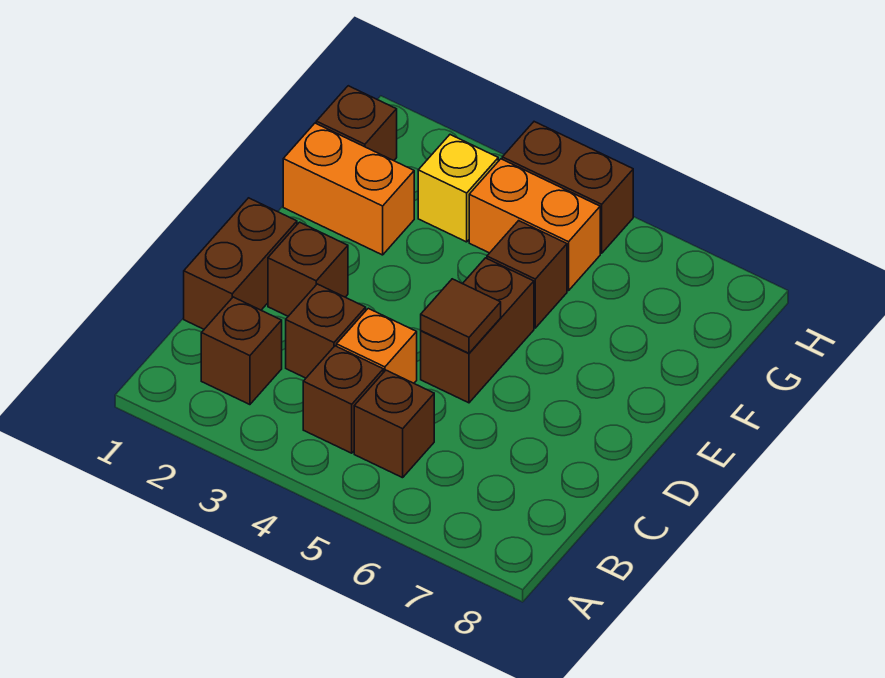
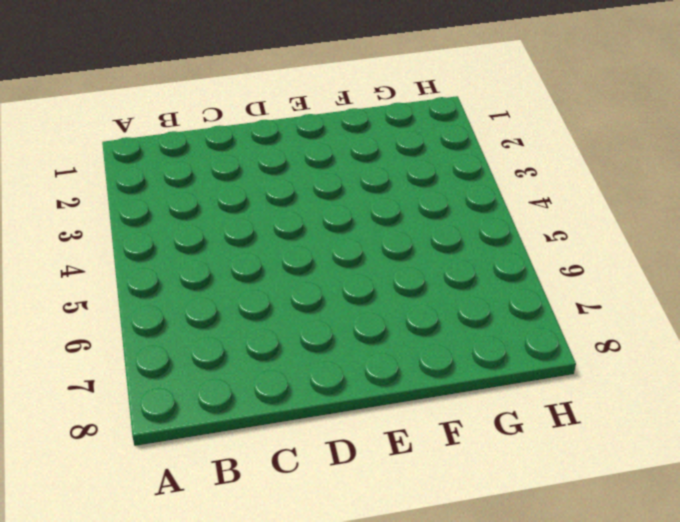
none -> brown 1x1 brick [201,297,282,405]
none -> brown 1x1 brick [303,346,383,453]
none -> brown 1x1 brick [354,370,434,478]

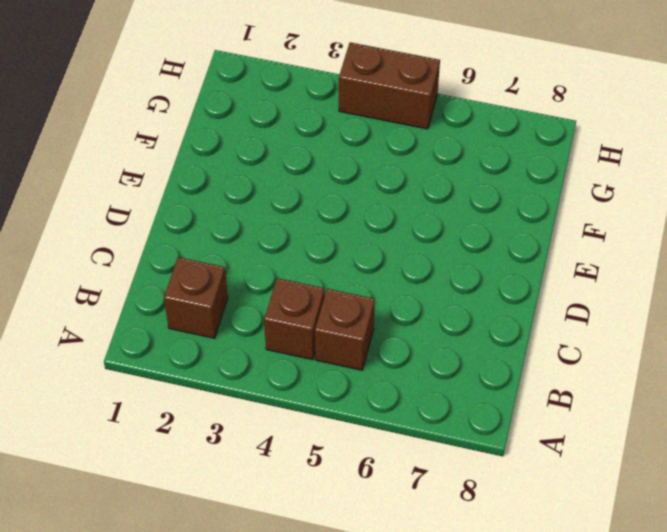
none -> brown 1x2 brick [184,198,297,329]
none -> brown 1x1 brick [286,284,366,378]
none -> orange 1x1 brick [337,308,417,383]

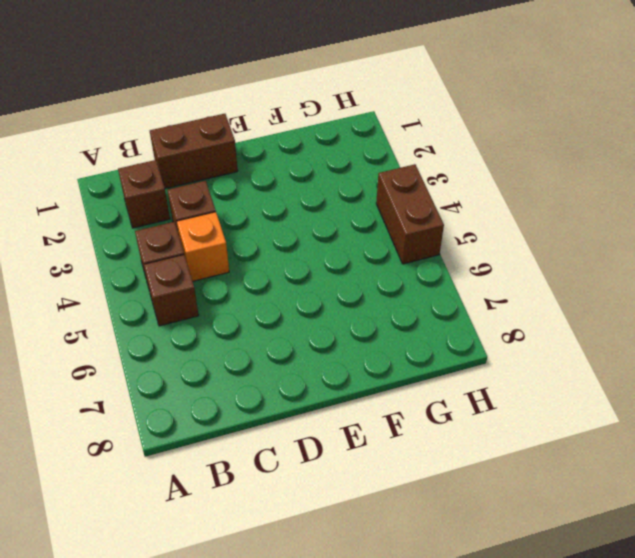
none -> brown 1x1 brick [268,222,348,316]
none -> brown 1x2 brick [421,258,534,403]
none -> orange 1x2 brick [283,123,414,255]

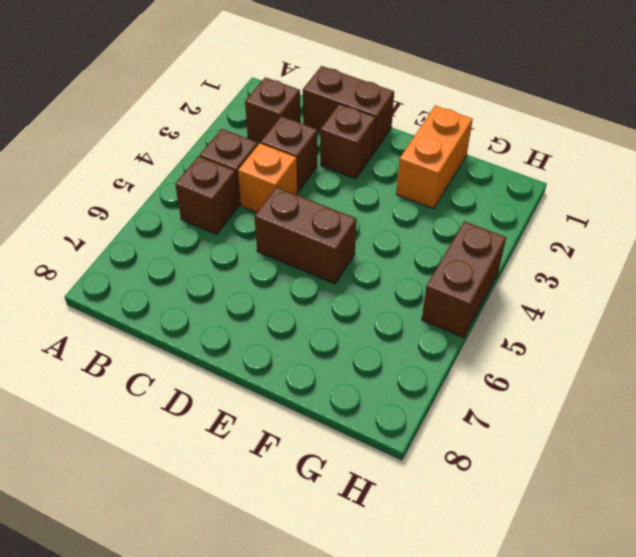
none -> brown 1x1 brick [487,221,567,328]
none -> brown 1x1 brick [316,86,397,161]
none -> yellow 1x1 brick [418,135,498,242]

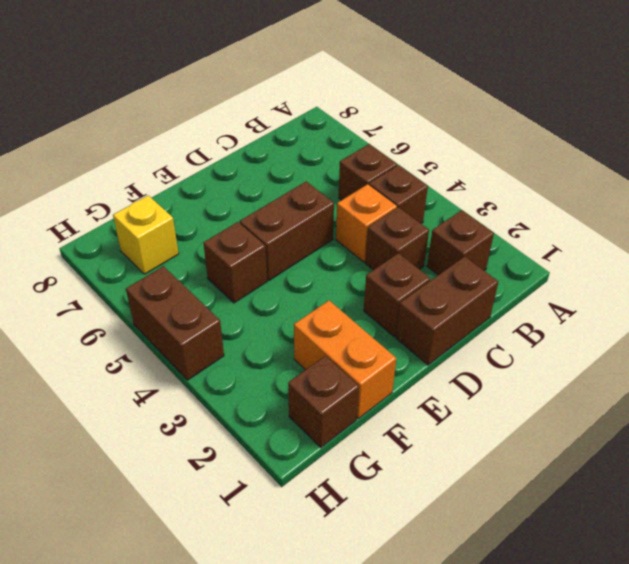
yellow 1x1 brick [113,195,179,274] -> yellow 1x1 brick moved to [418,135,498,242]
none -> orange 1x2 brick [469,159,600,291]
none -> brown 1x1 tile [421,279,501,353]

